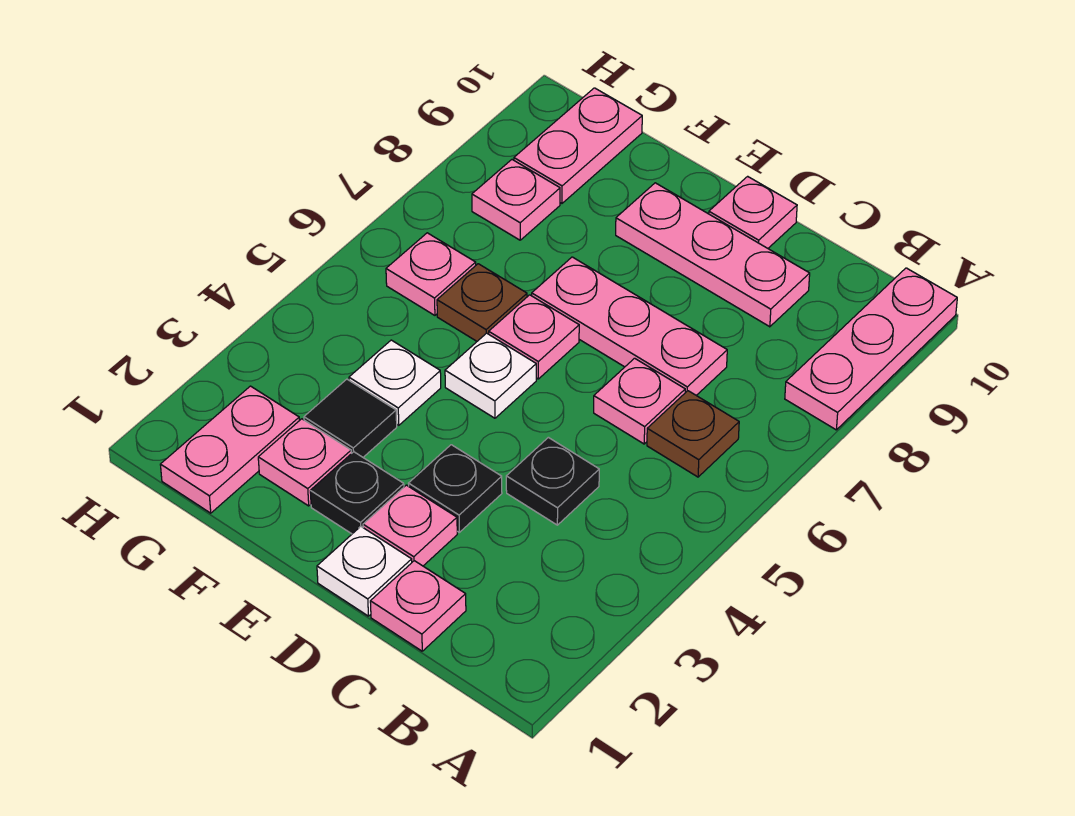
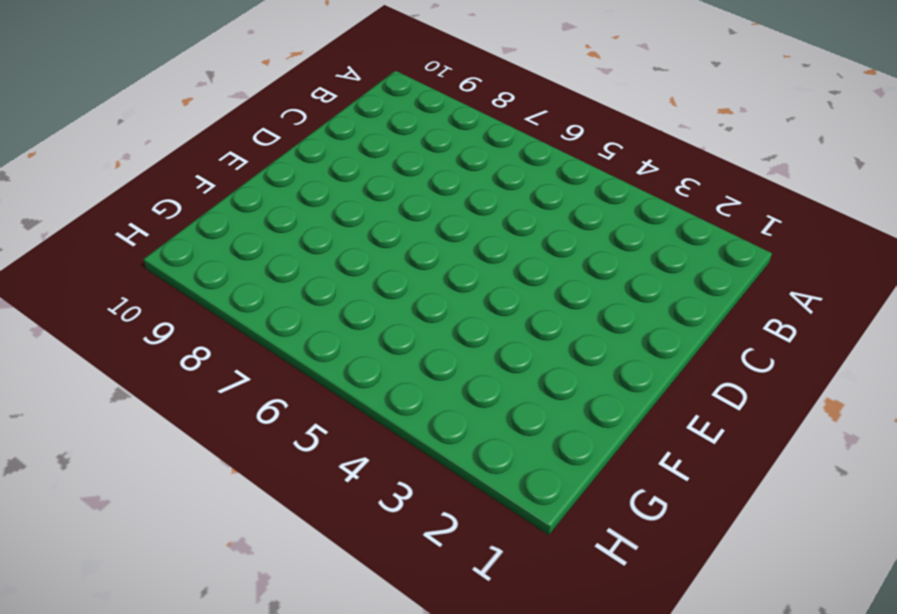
none -> pink 1x3 plate [785,268,957,430]
none -> brown 1x1 plate [647,391,739,477]
none -> pink 1x1 plate [370,561,466,651]

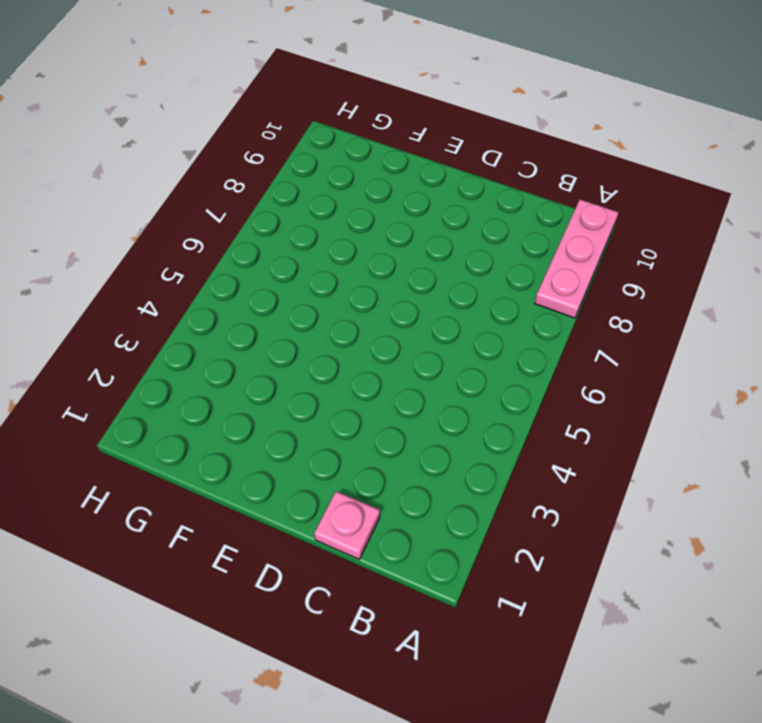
none -> brown 1x1 plate [647,391,739,477]
none -> black 1x1 plate [506,437,599,525]
none -> pink 1x1 plate [594,358,685,444]

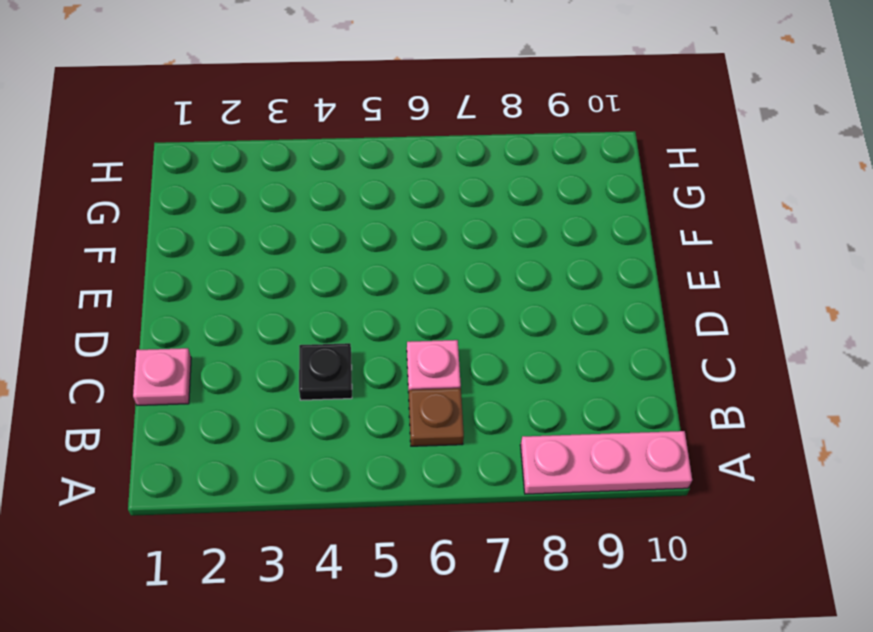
none -> pink 1x3 plate [532,257,727,395]
none -> pink 1x3 plate [616,183,810,327]
none -> white 1x1 plate [317,527,412,616]

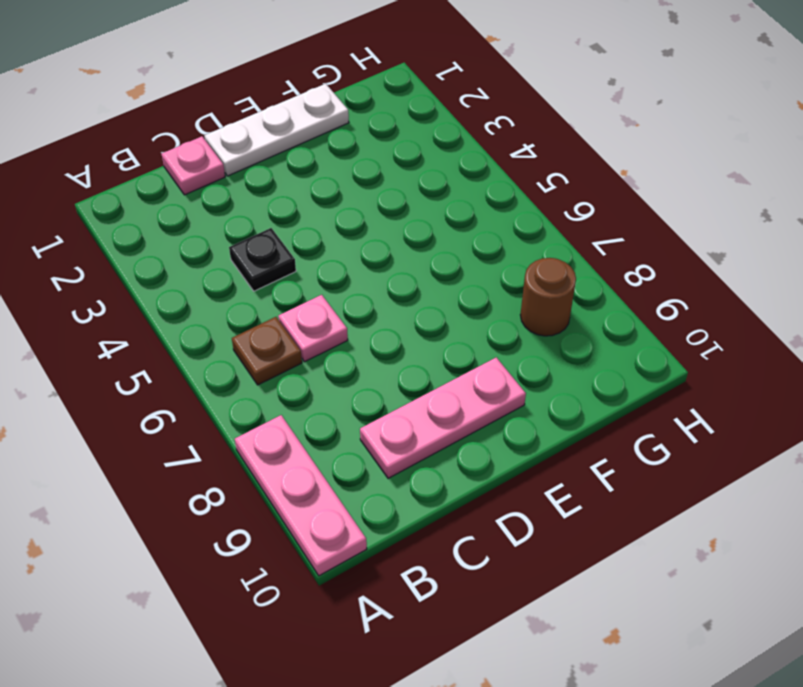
white 1x3 plate [204,84,349,176] -> white 1x1 plate [317,527,412,616]
brown 1x1 round brick [520,258,576,336] -> pink 1x1 plate [472,160,560,240]
none -> pink 1x3 plate [532,257,727,395]
none -> pink 1x1 plate [363,485,457,566]
none -> black 1x1 plate [409,445,502,532]

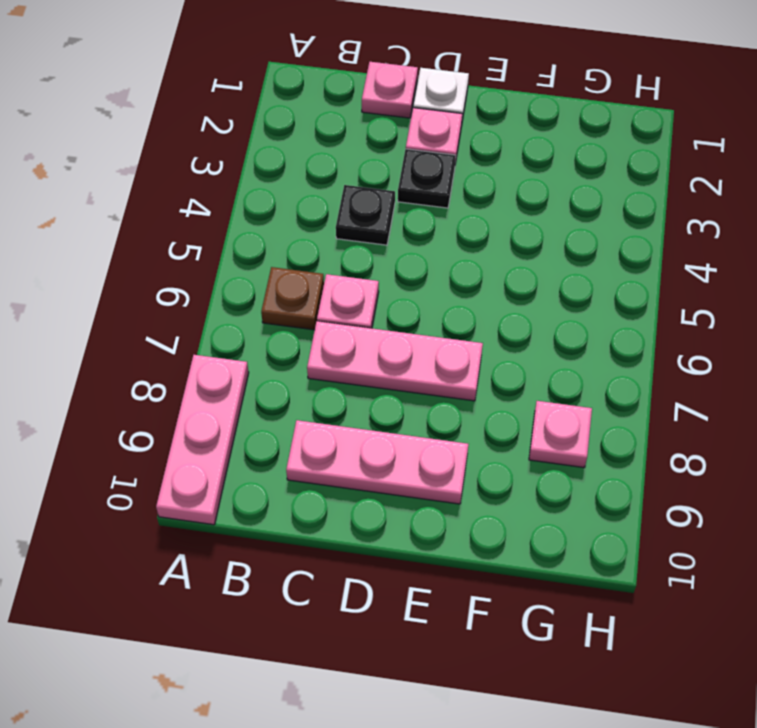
none -> pink 1x1 plate [709,176,797,248]
none -> black 1x1 plate [310,452,404,534]
none -> white 1x1 plate [445,333,536,418]

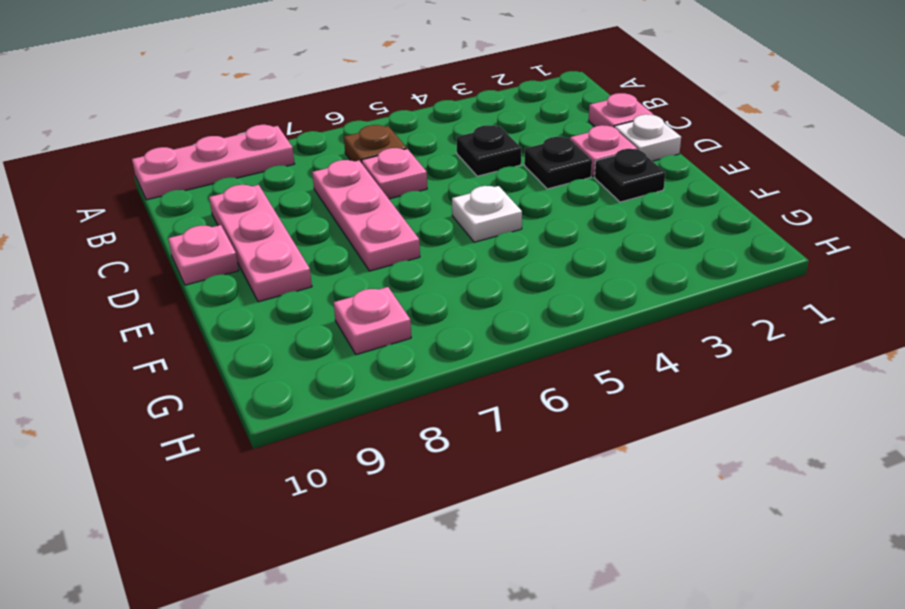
none -> pink 1x1 plate [489,295,579,379]
none -> pink 1x1 plate [258,419,351,506]
none -> black 1x1 tile [304,379,397,457]

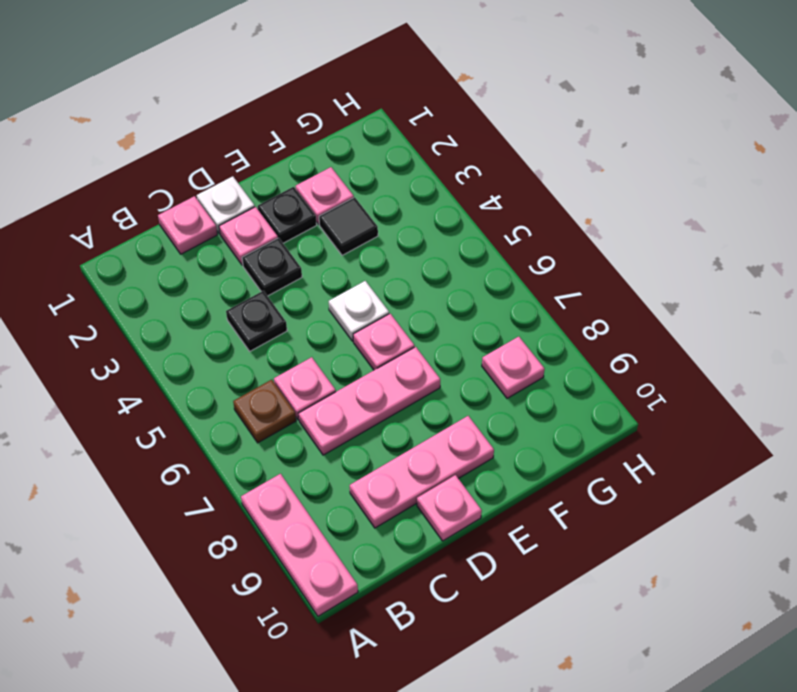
none -> white 1x1 plate [349,340,441,425]
none -> brown 1x1 plate [437,264,527,341]
none -> pink 1x2 plate [160,386,299,513]

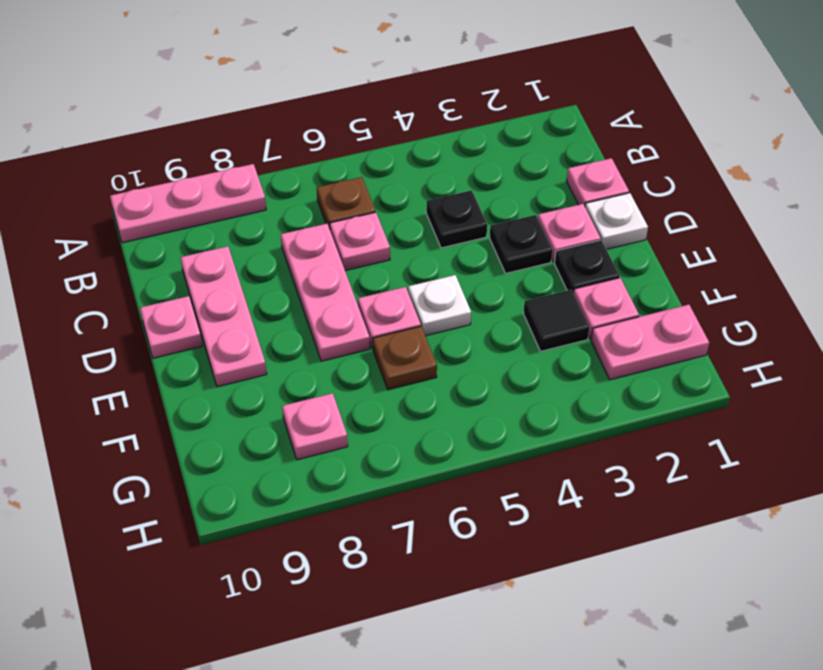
none -> white 1x1 plate [349,340,441,425]
none -> pink 1x1 plate [386,233,476,315]
none -> pink 1x2 plate [514,88,642,203]

